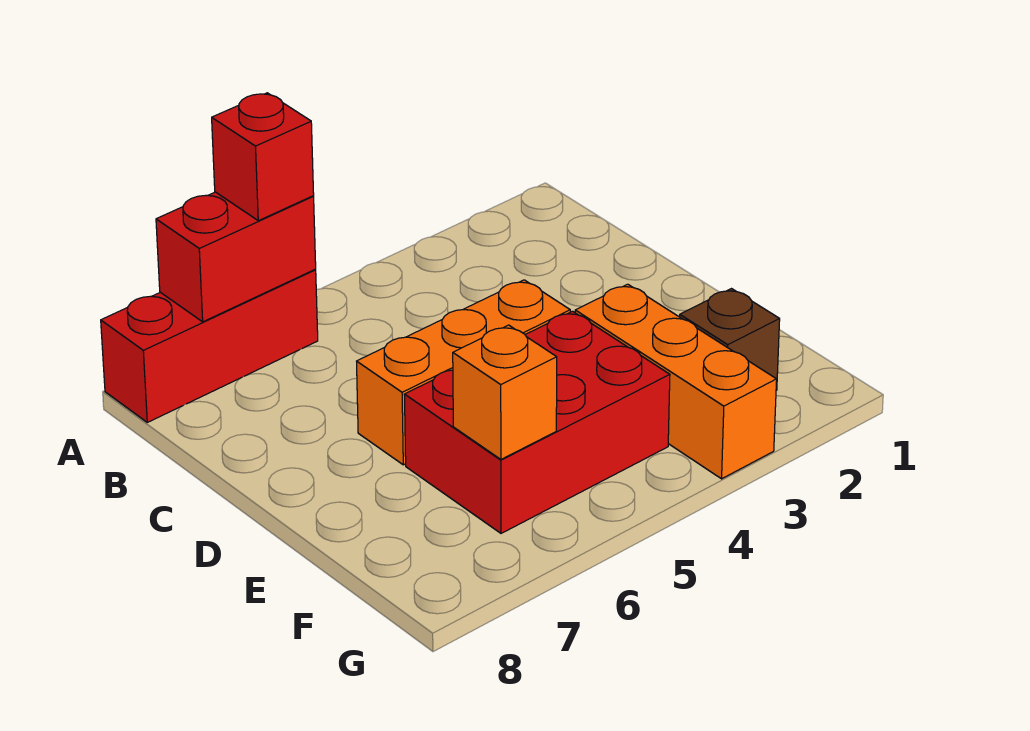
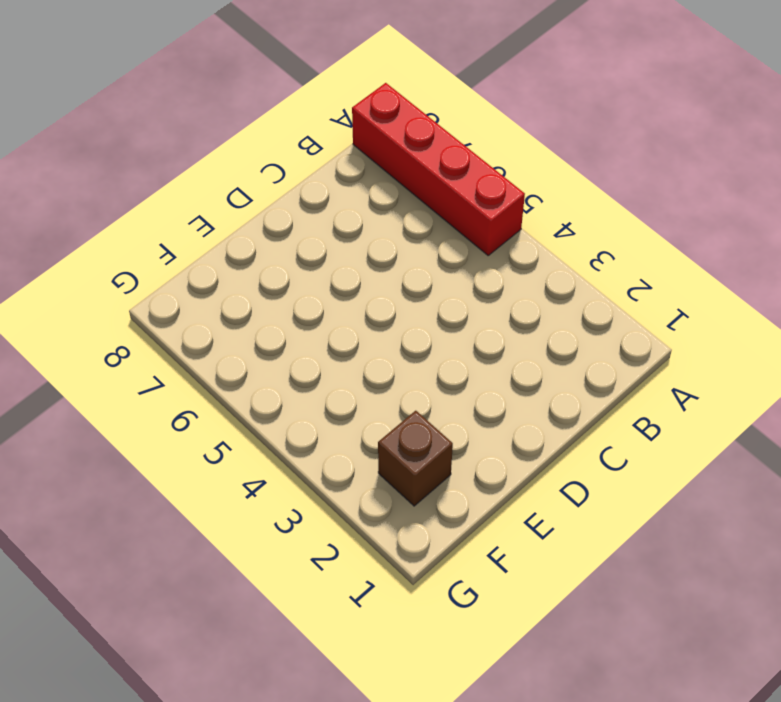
red 1x4 brick [352,83,525,255] -> red 1x3 brick [101,270,318,422]
none -> orange 1x3 brick [357,280,570,465]
none -> orange 1x3 brick [575,284,777,479]

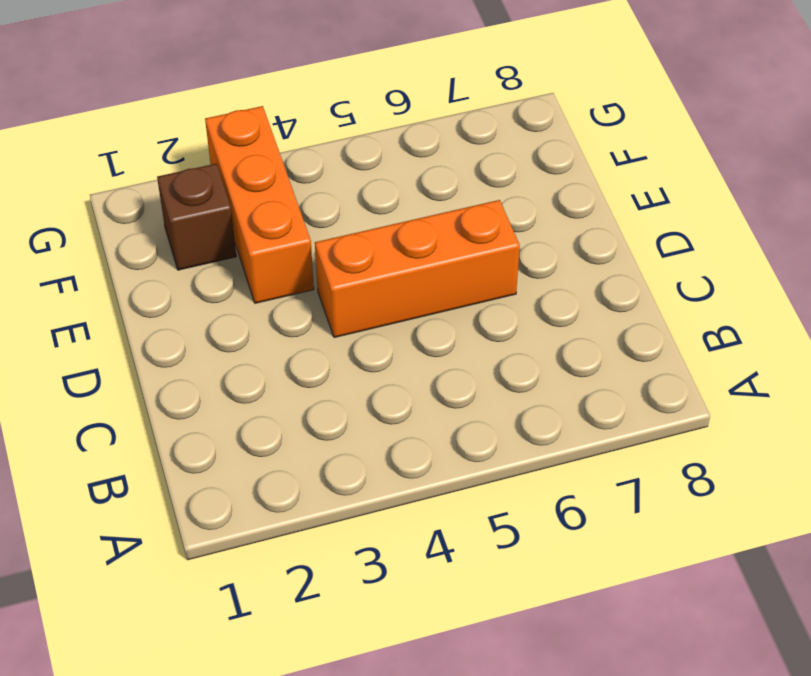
none -> red 1x3 brick [101,270,318,422]
none -> red 2x3 brick [404,311,670,533]

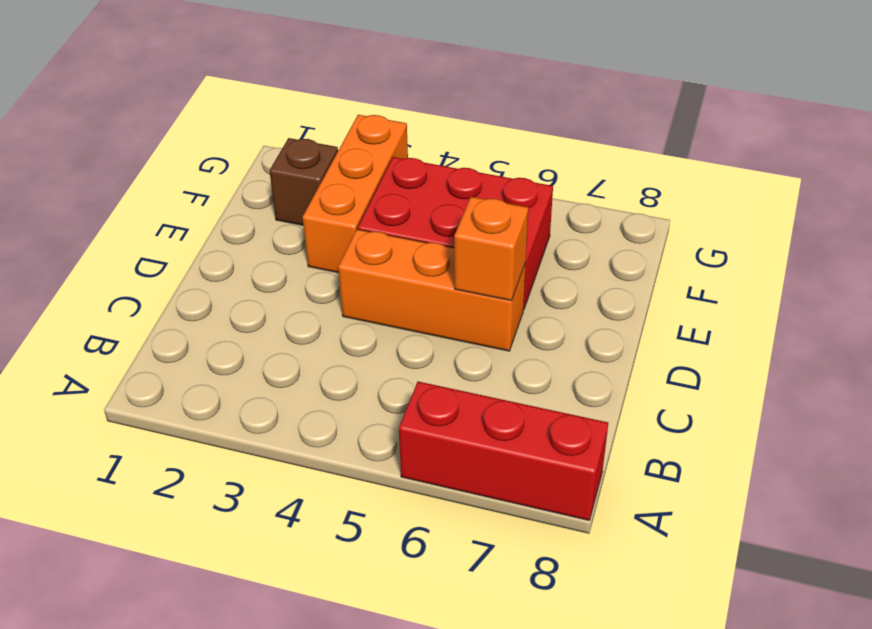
orange 1x1 brick [454,197,528,301] -> orange 1x1 brick moved to [453,325,557,459]
none -> red 1x2 brick [156,192,316,322]
none -> red 1x1 brick [212,93,314,221]

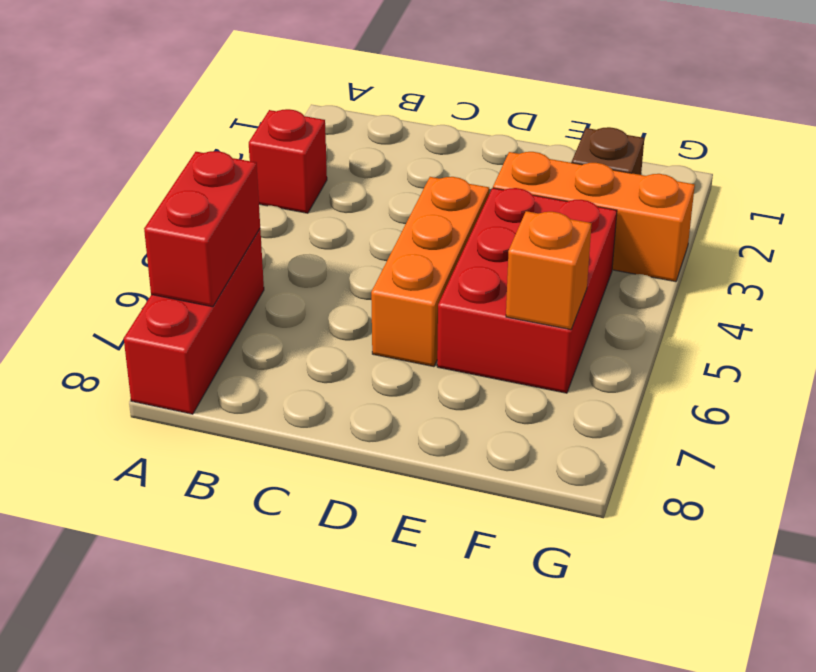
red 1x1 brick [249,109,327,213] -> red 1x1 brick moved to [212,93,314,221]

